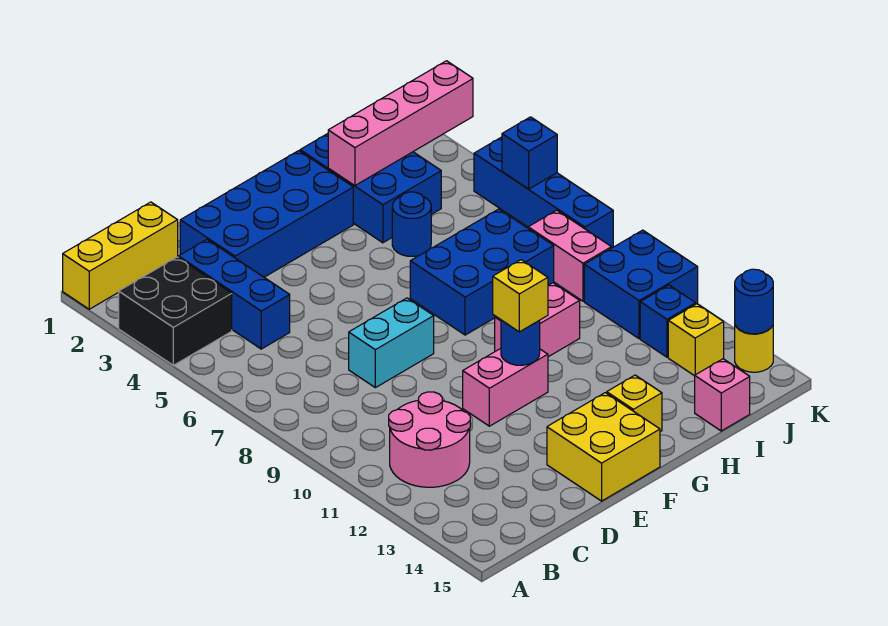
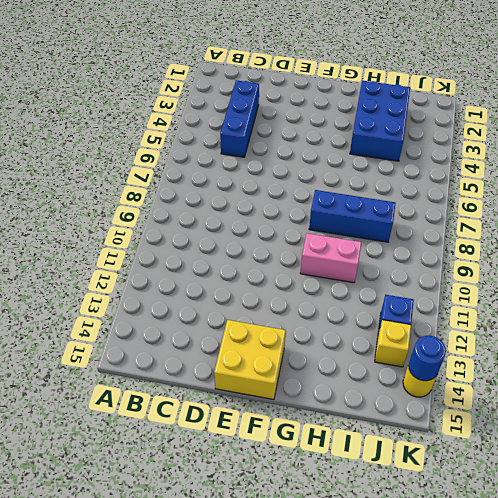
blue 1x3 brick [309,190,396,242] -> blue 2x3 brick [410,209,554,335]
none -> yellow 1x3 brick [63,202,178,309]
none -> black 2x2 brick [119,257,232,365]
none -> pink 2x2 round brick [389,392,470,487]

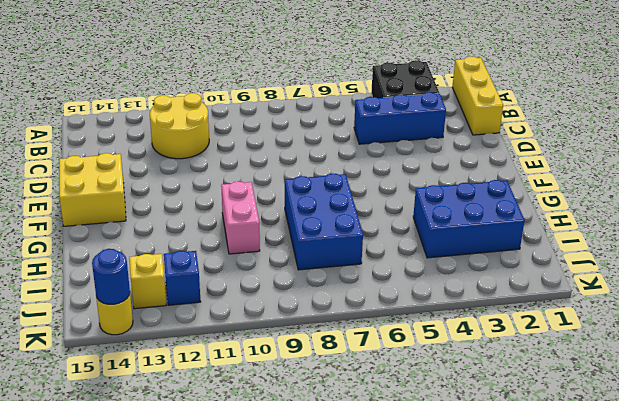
yellow 2x2 round brick [150,93,209,159] -> pink 2x2 round brick [389,392,470,487]
none -> blue 2x4 brick [180,151,353,277]
none -> cyan 1x2 brick [349,298,434,388]
none -> pink 1x2 brick [463,348,548,426]

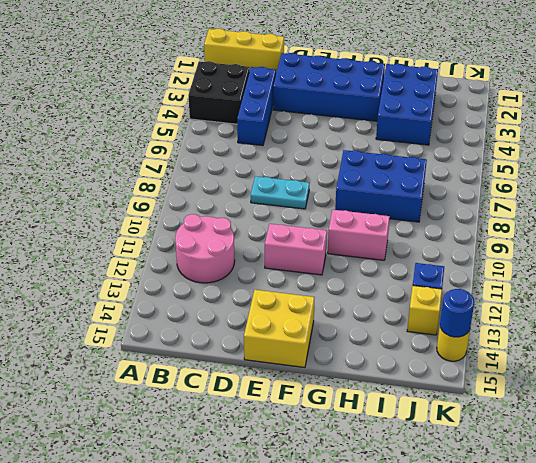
cyan 1x2 plate [251,176,310,209] -> cyan 1x2 brick [349,298,434,388]
none -> yellow 1x1 brick [607,375,662,432]
none -> blue 1x1 round brick [392,192,431,256]
none -> pink 1x1 brick [695,359,750,431]

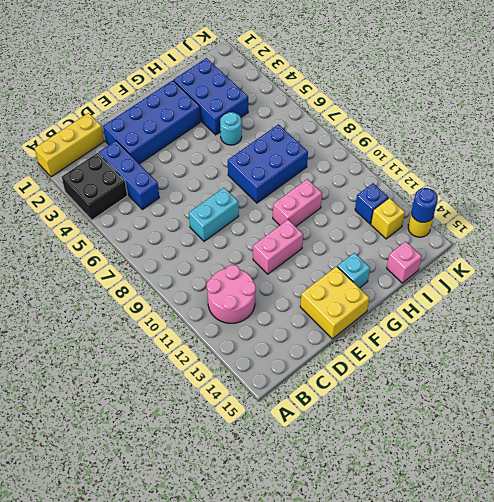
cyan 1x1 brick [337,253,370,288] -> yellow 1x1 brick [607,375,662,432]
cyan 1x1 round brick [220,112,242,145] -> blue 1x1 round brick [392,192,431,256]
none -> pink 1x2 brick [528,210,611,301]
none -> blue 2x2 brick [584,230,698,339]
none -> blue 1x4 brick [474,137,613,248]

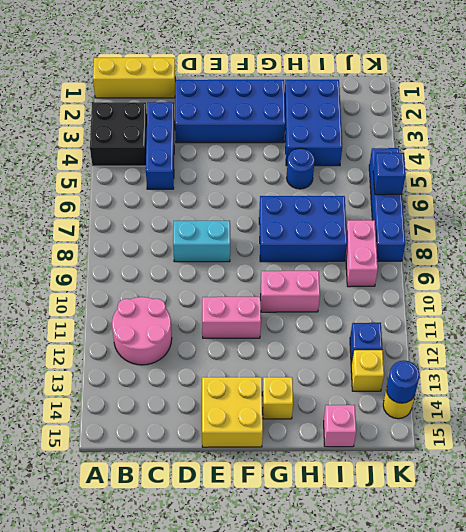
none -> blue 2x2 brick [584,230,698,339]
none -> blue 1x1 round brick [501,320,540,365]
none -> pink 1x4 brick [328,61,473,186]

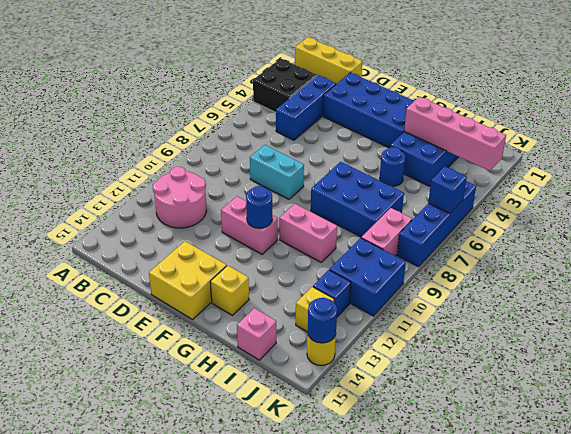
none -> yellow 1x1 brick [493,260,548,332]

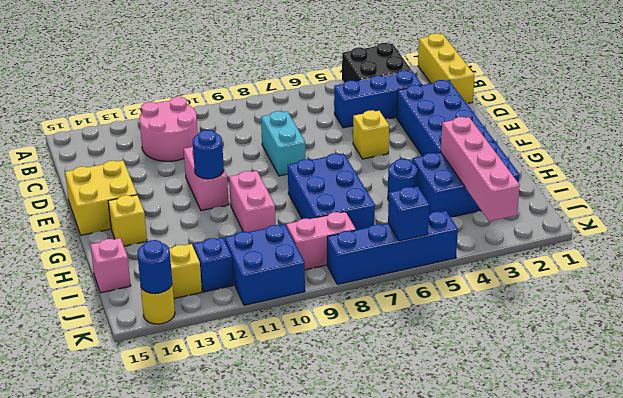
yellow 1x1 brick [353,110,389,159] -> yellow 1x1 brick moved to [493,260,548,332]

